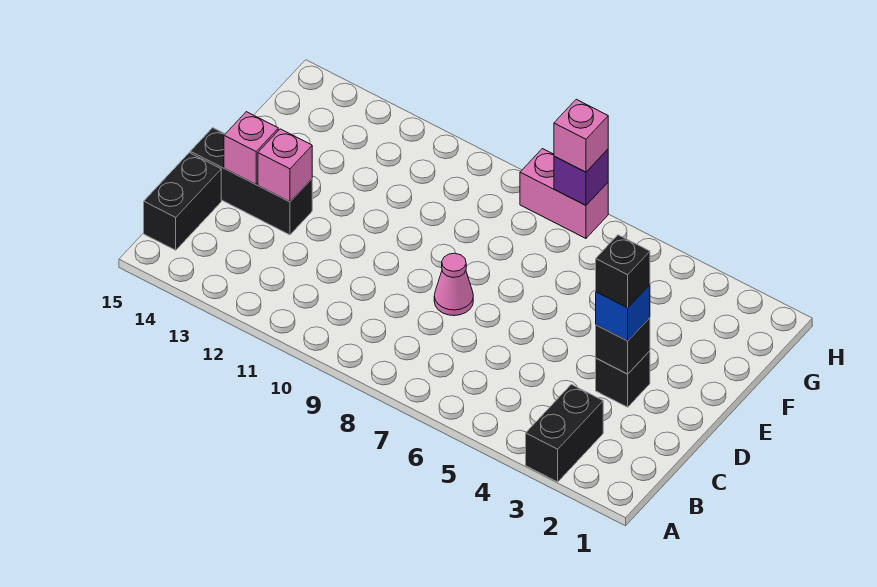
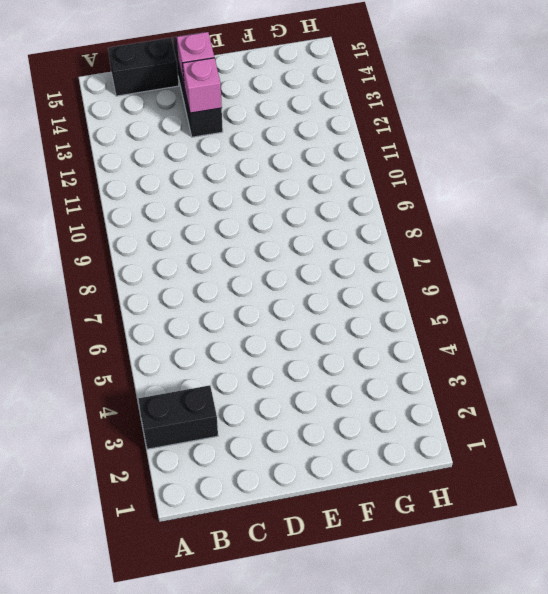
none -> black 1x1 brick [596,351,650,407]
none -> pink 1x1 cone [434,253,473,316]
none -> pink 1x2 brick [520,149,608,238]

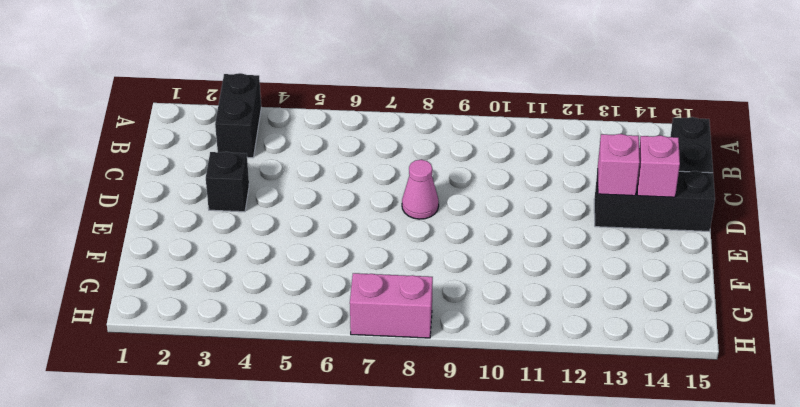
none -> black 1x1 brick [596,318,650,374]
none -> purple 1x1 brick [554,149,608,205]
none -> blue 1x1 brick [596,285,650,341]

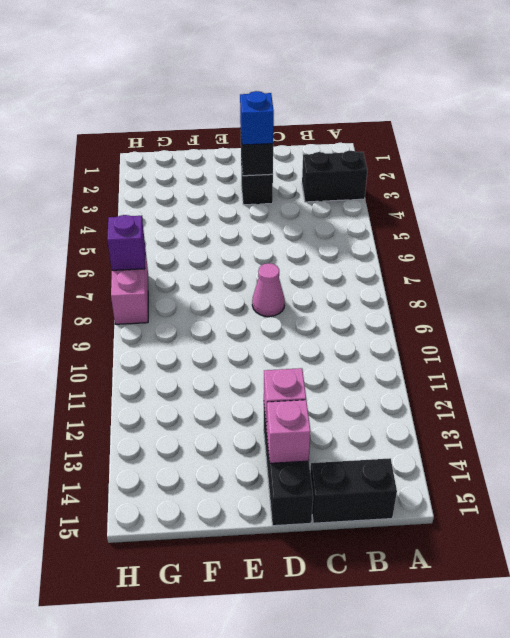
none -> pink 1x1 brick [554,99,608,172]
none -> black 1x1 brick [596,235,650,308]

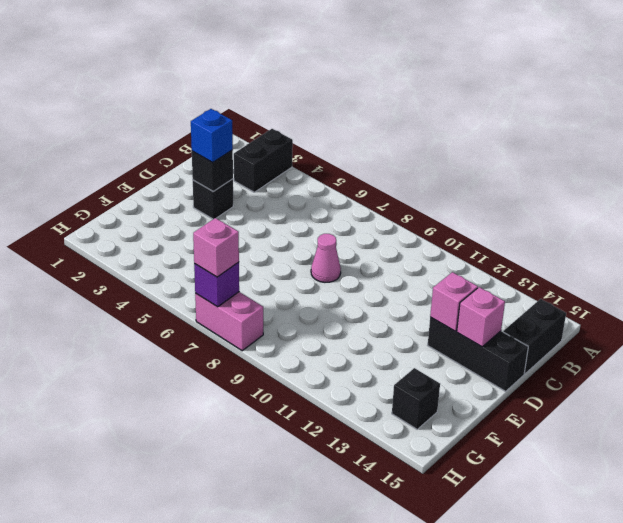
black 1x1 brick [392,368,440,429] -> black 1x1 brick moved to [596,235,650,308]

